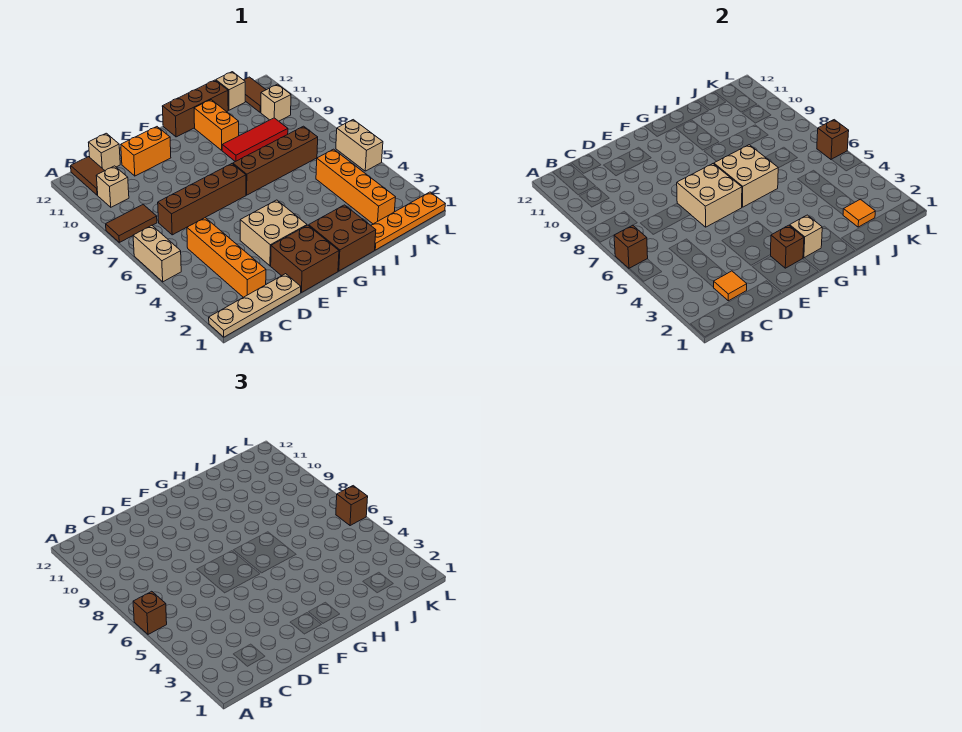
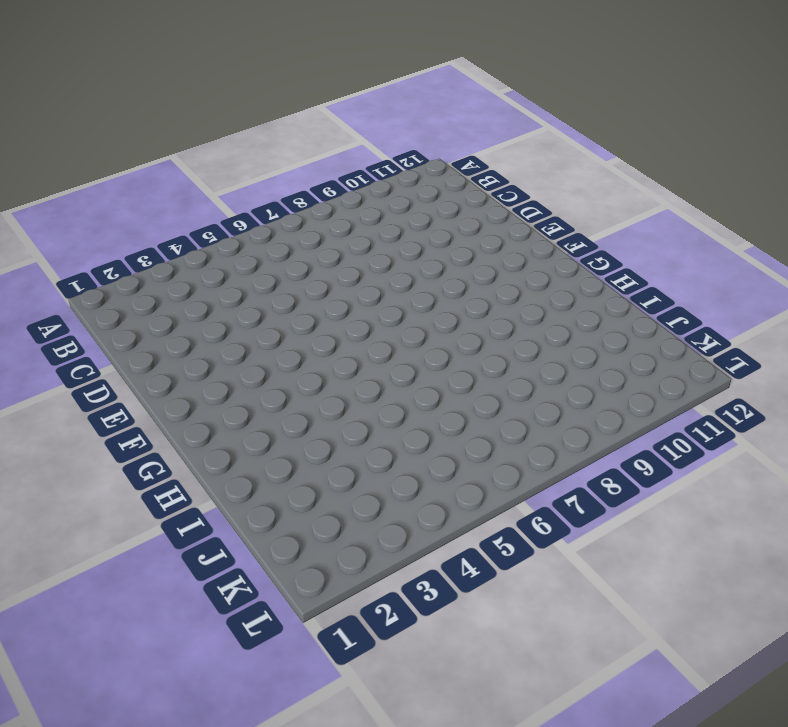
none -> tan 1x4 plate [209,274,301,337]
none -> tan 1x2 brick [133,225,181,282]
none -> brown 1x2 tile [106,205,157,242]
none -> tan 1x1 brick [96,166,129,207]

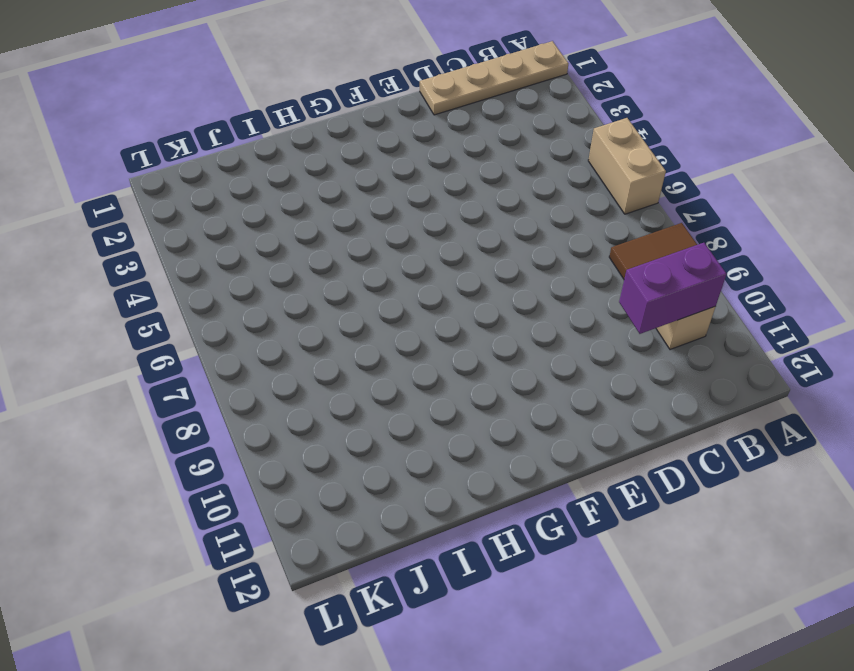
purple 1x2 brick [619,243,726,334] -> none
none -> brown 1x2 tile [71,157,105,195]
none -> orange 1x4 brick [187,218,266,297]
none -> brown 1x4 brick [158,164,246,235]
none -> tan 1x1 brick [88,133,120,171]

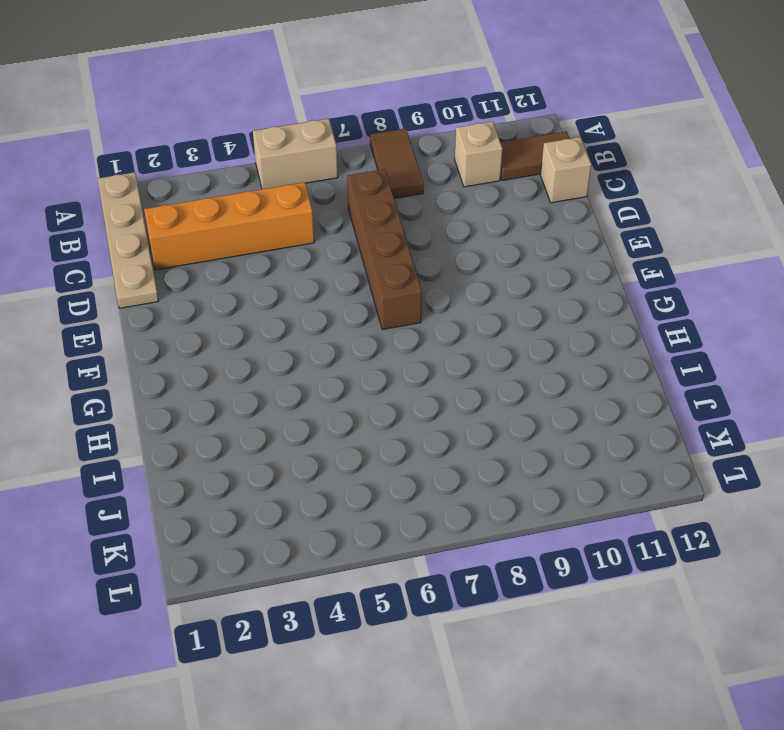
none -> orange 1x2 brick [121,127,171,176]
none -> brown 2x2 brick [271,225,339,293]
none -> tan 2x2 brick [240,200,307,266]
none -> brown 2x2 brick [309,205,376,271]

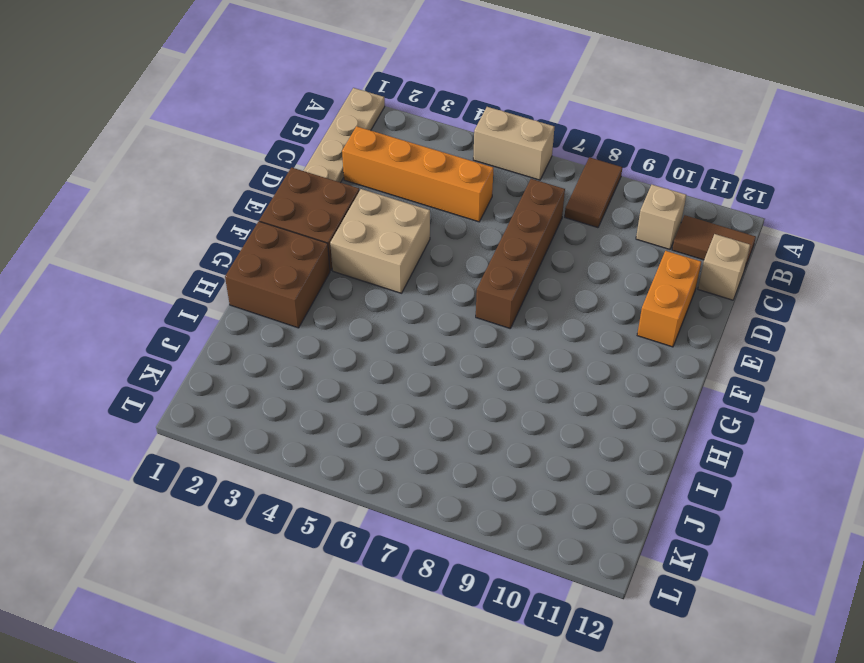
none -> brown 1x4 brick [233,126,318,195]
none -> brown 1x3 brick [162,80,228,137]
none -> red 1x3 tile [222,118,288,162]
none -> orange 1x2 brick [194,100,239,150]

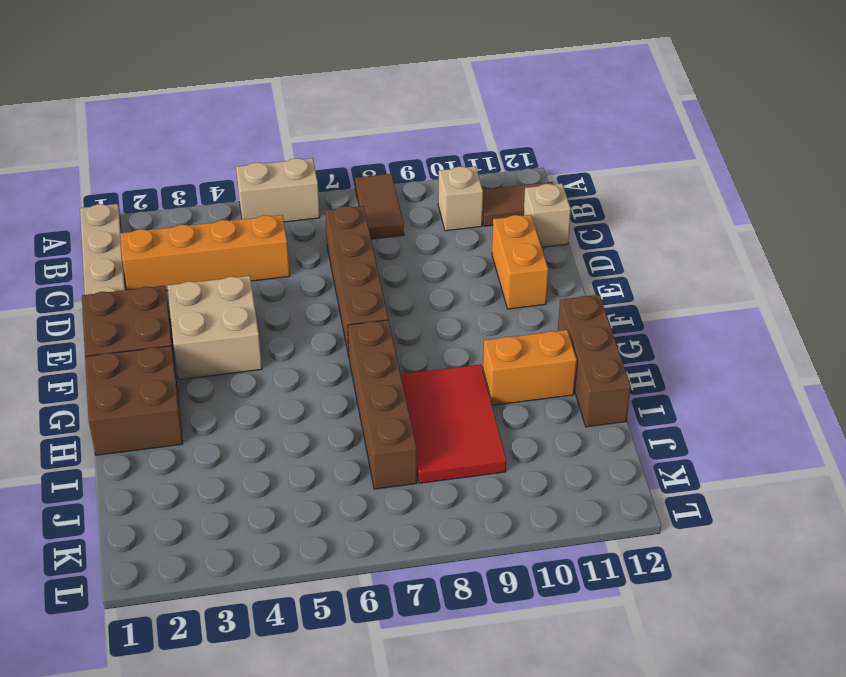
red 2x3 tile [401,364,506,483] -> red 1x3 tile [222,118,288,162]
none -> orange 1x4 plate [371,192,445,250]
none -> orange 1x4 brick [316,149,396,224]
none -> tan 1x1 brick [216,72,245,110]
none -> tan 1x1 brick [261,84,291,121]

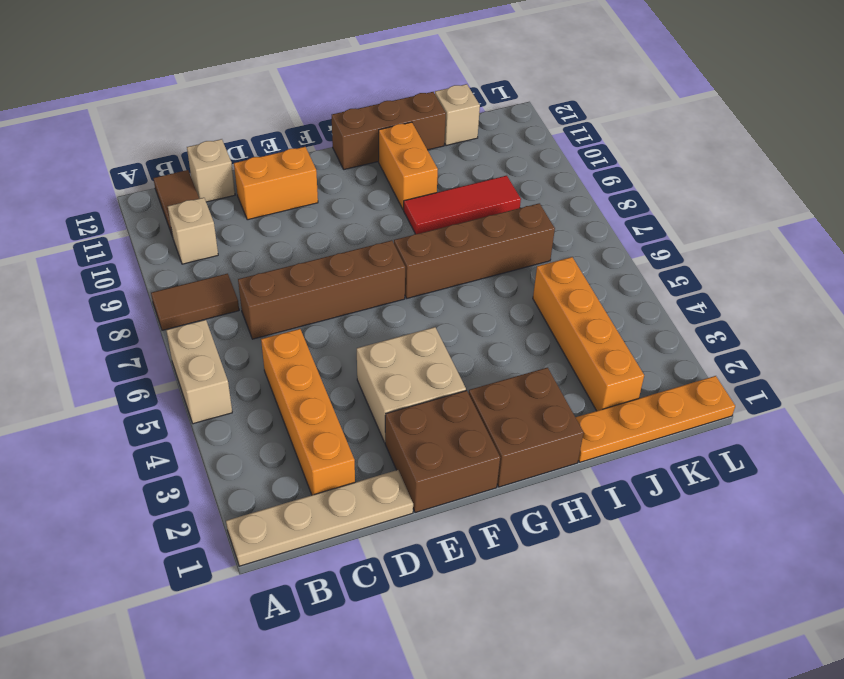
none -> tan 1x1 brick [261,84,291,121]
none -> brown 1x2 tile [244,77,266,112]
none -> tan 1x2 brick [336,120,383,171]
none -> brown 1x1 brick [614,225,648,268]

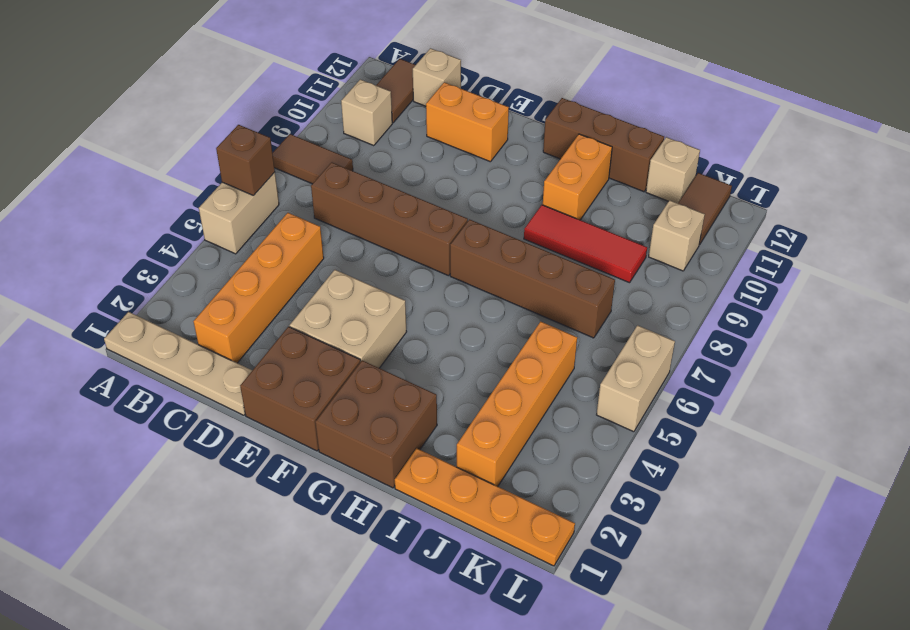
none -> orange 1x1 tile [714,271,747,301]
none -> tan 2x2 brick [677,164,742,227]
none -> brown 1x1 brick [771,225,804,268]
none -> tan 1x1 brick [790,215,822,258]

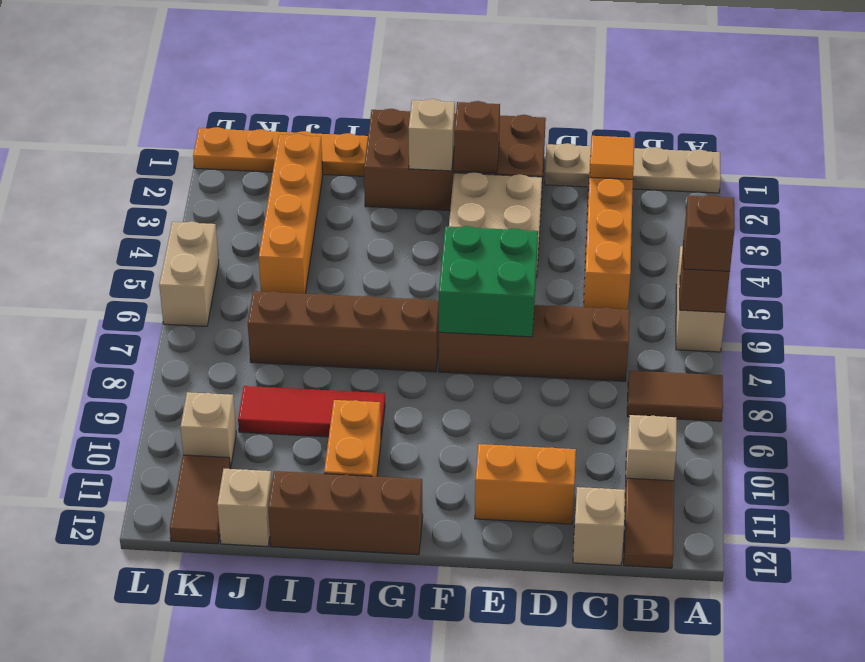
green 2x2 brick [439,226,538,337] -> tan 2x2 brick [677,164,742,227]
none -> tan 2x2 brick [714,145,778,207]
none -> orange 1x1 tile [843,199,875,227]
none -> brown 1x1 brick [817,120,849,160]
none -> brown 1x1 brick [336,486,368,526]

